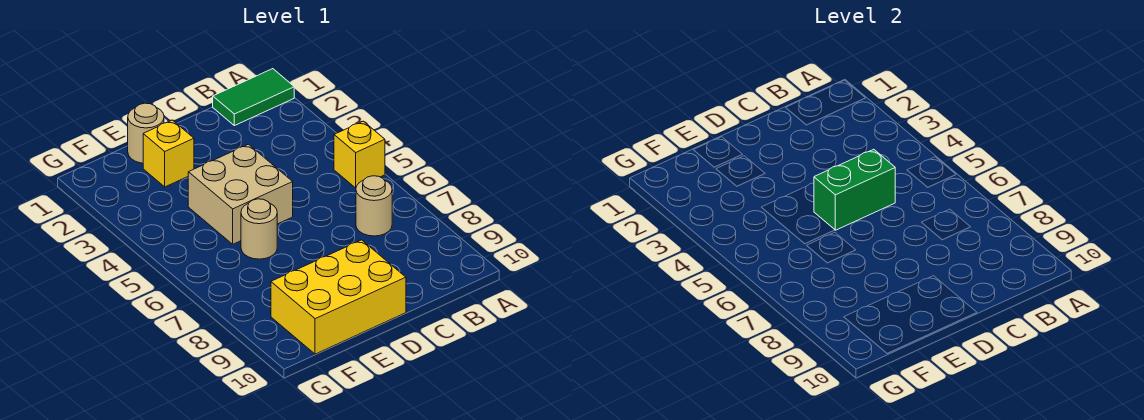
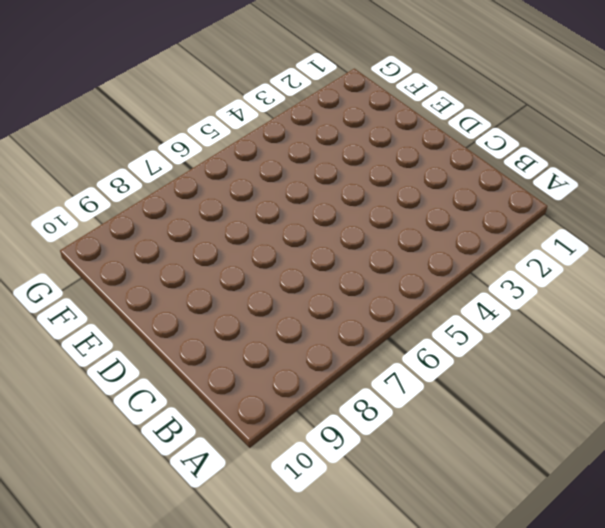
none -> green 1x2 tile [213,69,294,126]
none -> yellow 1x1 brick [334,121,385,188]

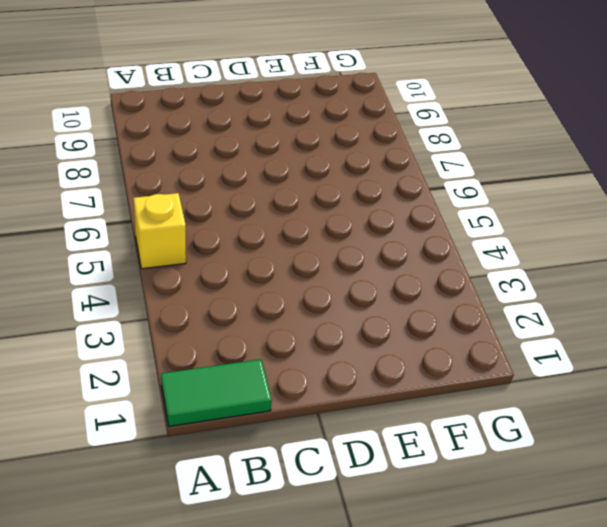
none -> tan 1x1 round brick [356,176,392,236]
none -> tan 2x2 brick [188,144,293,244]

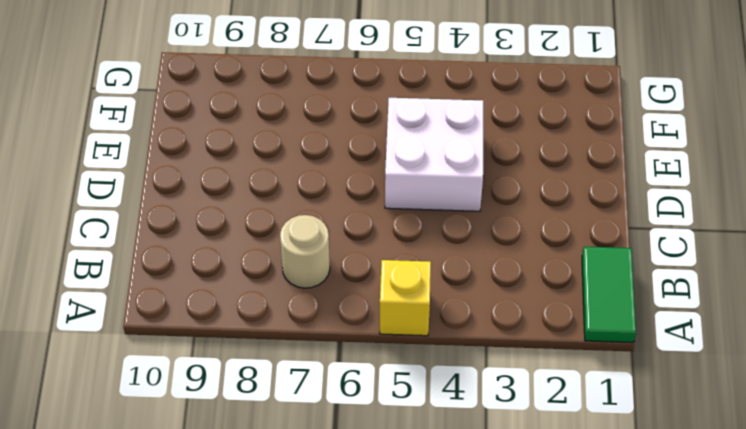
white 2x2 brick [385,98,483,211] -> tan 2x2 brick [188,144,293,244]
none -> yellow 2x3 brick [271,240,406,354]
none -> tan 1x1 round brick [128,103,164,163]

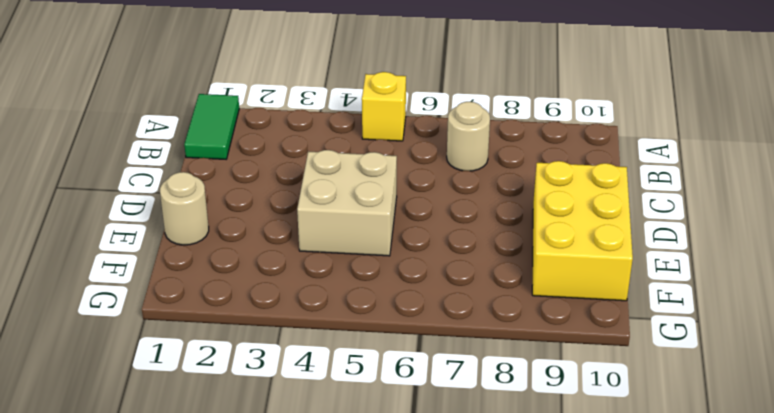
none -> yellow 1x1 brick [143,120,194,187]
none -> tan 1x1 round brick [241,199,277,259]

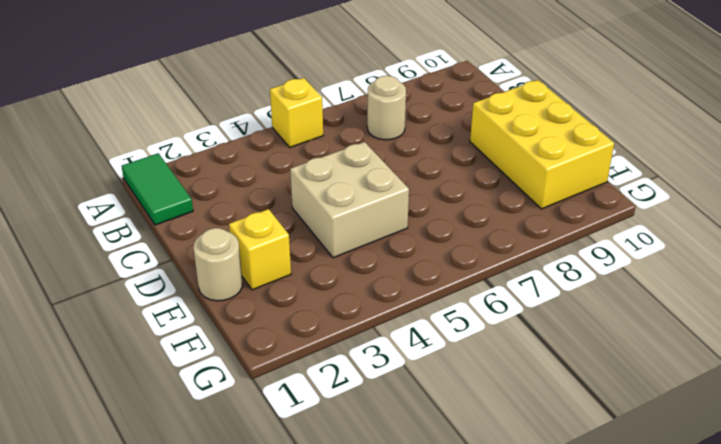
none -> tan 1x1 round brick [241,199,277,259]
none -> green 1x2 brick [814,149,895,230]

